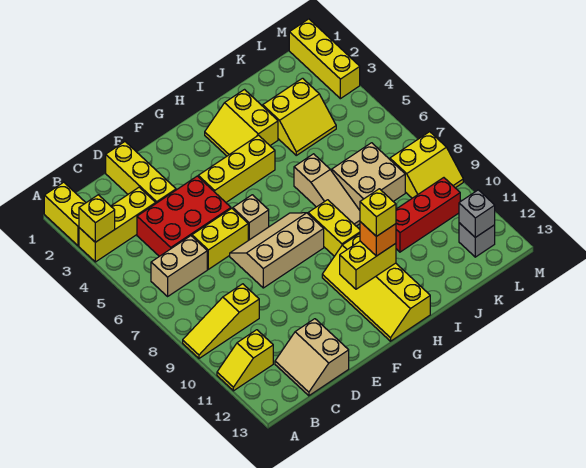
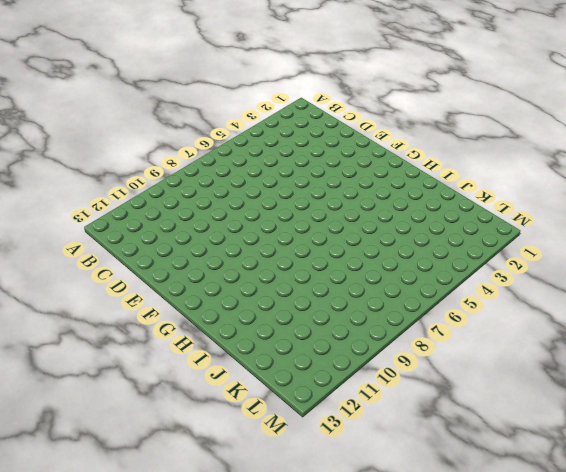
none -> yellow 1x2 brick [44,182,86,246]
none -> yellow 1x3 brick [79,187,156,262]
none -> yellow 1x3 slope [183,284,259,358]

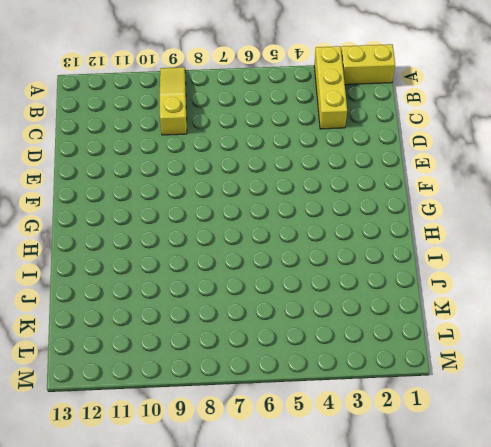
none -> yellow 1x2 slope [217,330,273,391]
none -> tan 1x2 brick [151,236,207,296]
none -> red 2x3 brick [137,176,231,256]

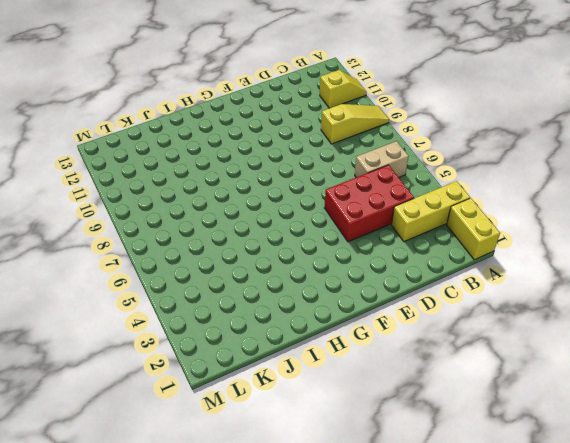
none -> tan 2x2 slope [275,319,349,396]
none -> yellow 1x3 brick [106,142,176,203]
none -> yellow 1x2 brick [192,208,248,269]

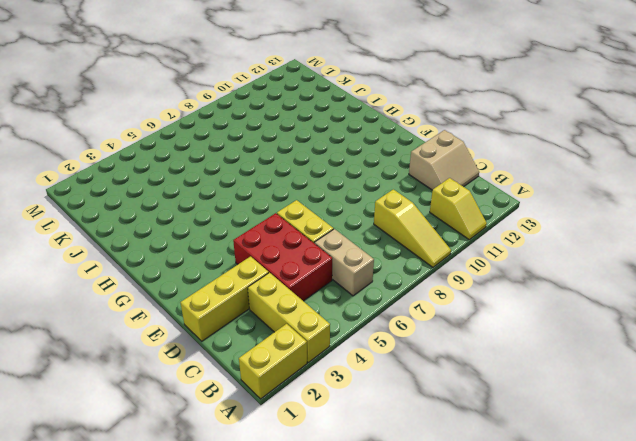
none -> tan 2x3 slope [230,213,324,288]
none -> yellow 1x3 brick [198,135,275,202]
none -> tan 1x1 brick [233,195,269,240]

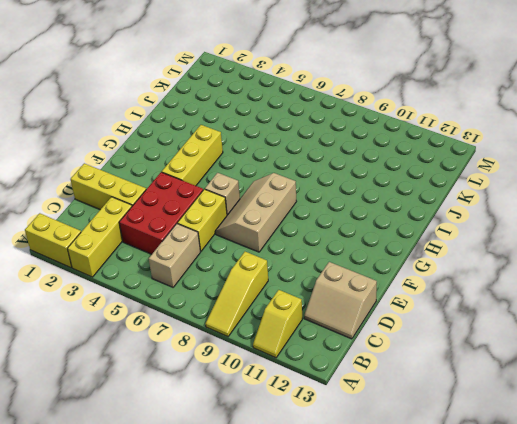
none -> yellow 2x4 slope [322,234,430,341]
none -> yellow 2x2 slope [205,90,278,156]
none -> yellow 1x2 brick [308,200,360,256]

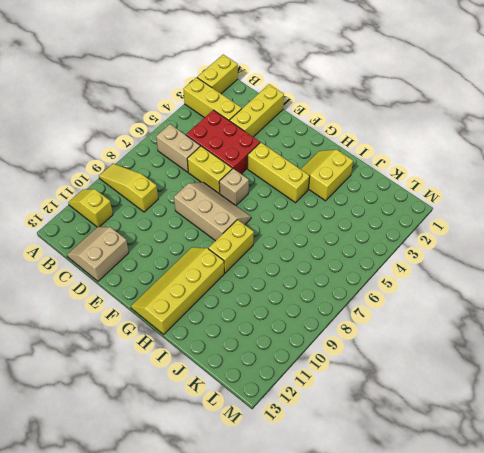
none -> tan 1x3 slope [294,154,360,226]
none -> yellow 2x2 slope [263,78,336,155]
none -> tan 2x2 brick [332,143,405,210]

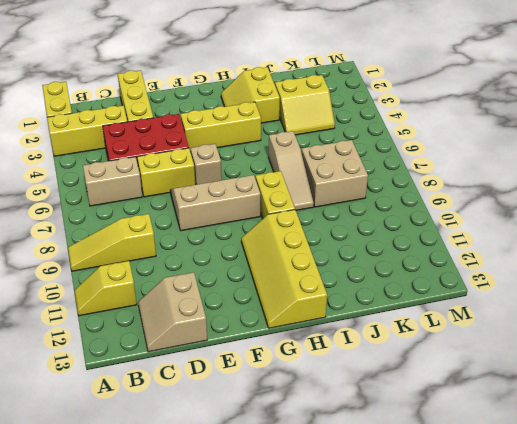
none -> red 1x3 brick [396,178,460,252]
none -> yellow 2x2 slope [390,132,463,198]
none -> grey 1x1 brick [459,223,495,257]

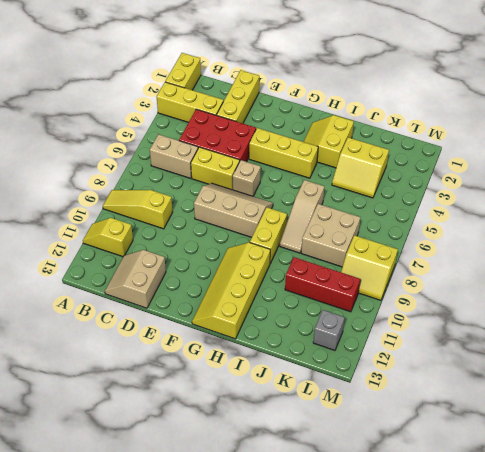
none -> yellow 1x3 brick [289,19,360,99]
none -> yellow 1x1 brick [79,195,115,242]
none -> yellow 1x2 brick [340,241,396,289]

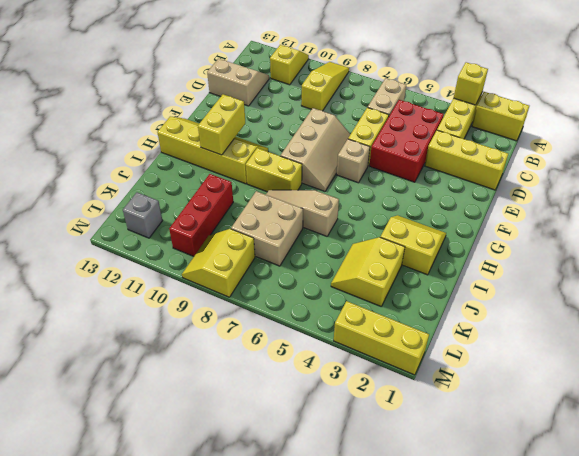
none -> yellow 1x3 brick [198,135,275,202]
none -> grey 1x1 brick [459,190,495,237]
none -> orange 1x1 brick [360,222,396,256]

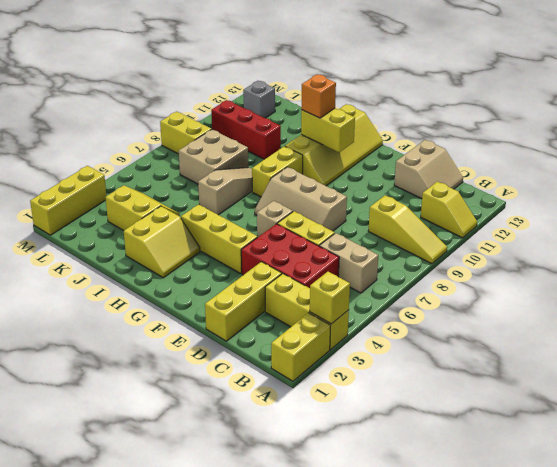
none -> grey 1x1 brick [459,190,495,237]
none -> yellow 1x1 brick [360,189,396,236]

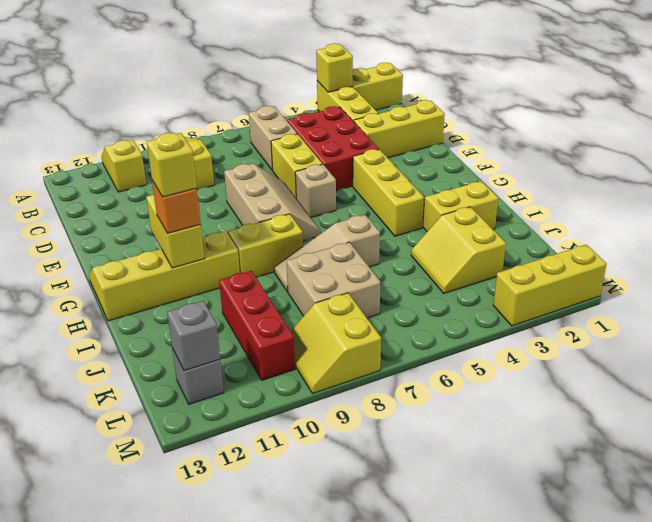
none -> tan 2x2 slope [275,319,349,396]

